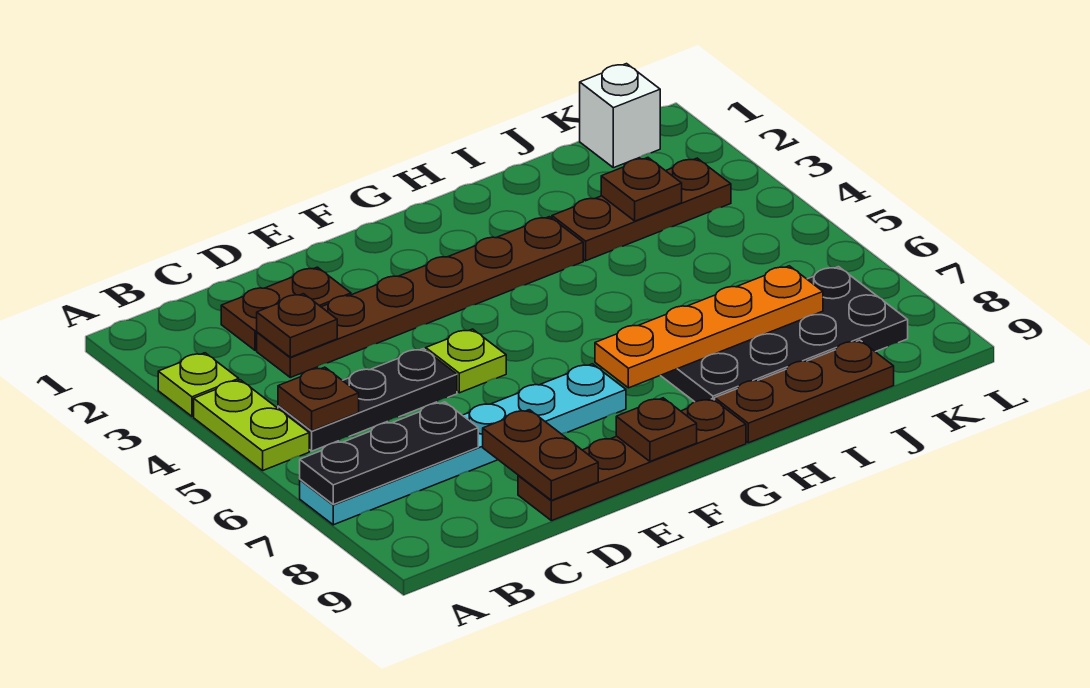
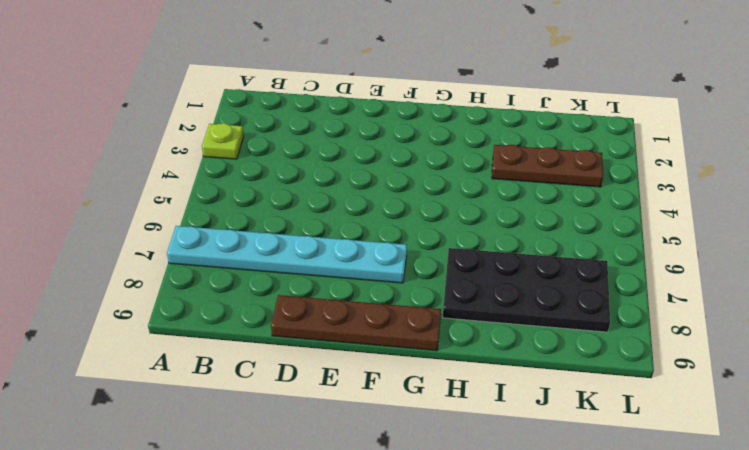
none -> lime 1x2 plate [194,380,309,470]
none -> black 1x3 plate [278,349,457,451]
none -> brown 1x2 plate [221,267,351,350]

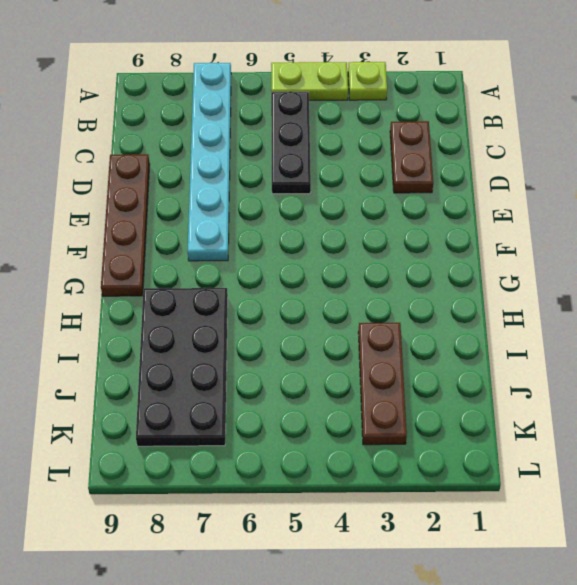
none -> brown 1x6 plate [257,217,583,377]
none -> lime 1x1 plate [426,329,506,393]
none -> brown 1x3 plate [715,340,894,443]

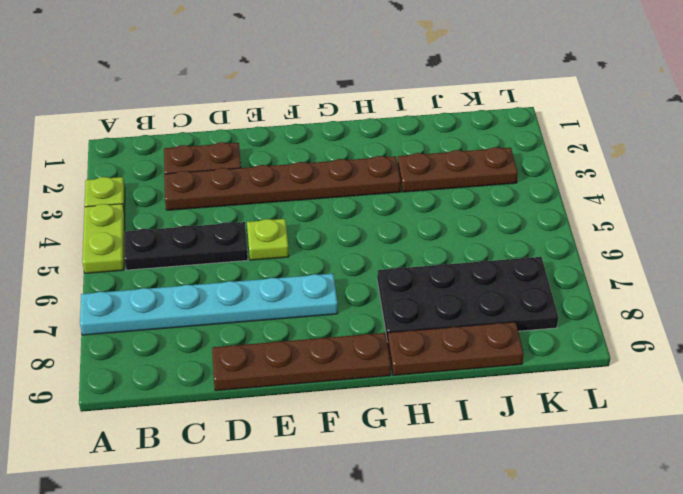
none -> white 1x1 brick [580,64,660,168]
none -> black 1x3 plate [300,402,478,504]
none -> brown 1x1 plate [278,367,359,431]

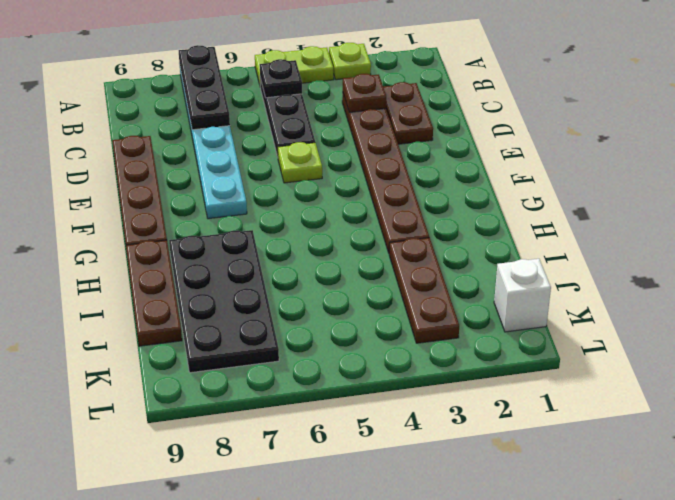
black 1x1 plate [260,59,302,98] -> brown 1x1 plate [278,367,359,431]
none -> brown 1x2 plate [483,410,598,500]
none -> brown 1x1 plate [616,398,697,461]
none -> orange 1x4 plate [595,266,823,388]

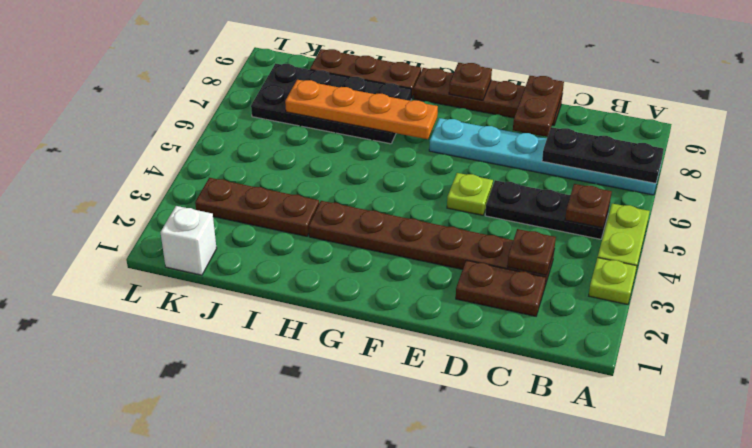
none -> brown 1x1 plate [601,158,682,221]

